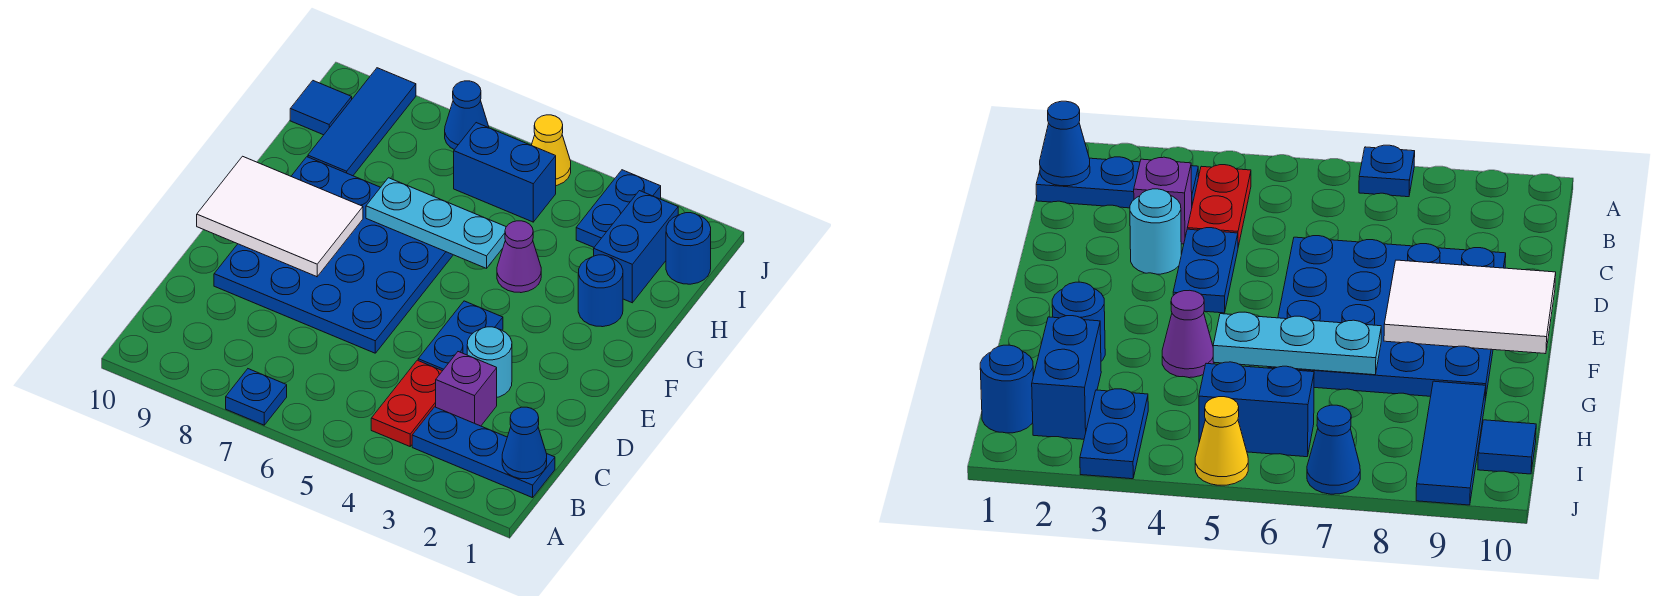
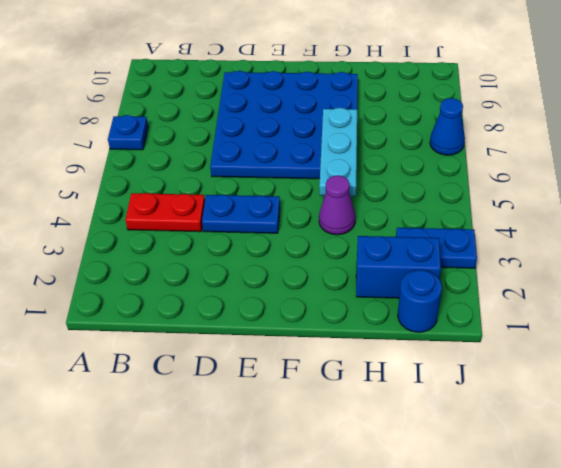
none -> blue 1x3 plate [412,407,555,498]
none -> purple 1x1 brick [436,352,497,426]
none -> cyan 1x1 round brick [467,327,512,397]

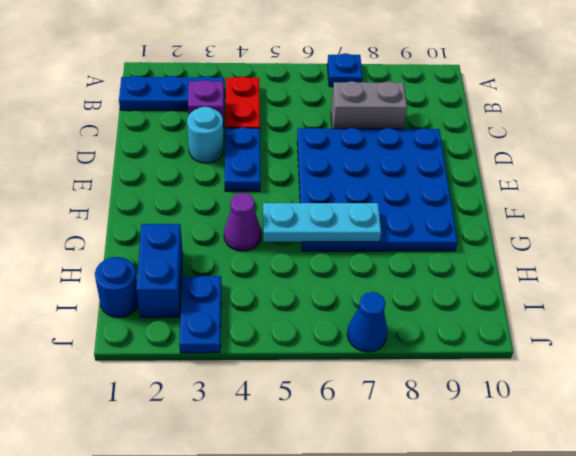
grey 1x2 brick [331,81,407,129] -> none
none -> blue 1x1 round brick [578,255,623,327]
none -> blue 1x3 tile [308,68,416,176]
none -> blue 1x2 brick [454,123,556,222]

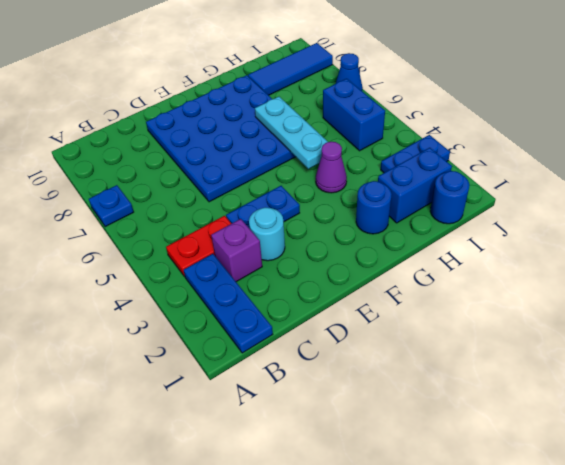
none -> blue 1x1 tile [290,81,352,135]
none -> yellow 1x1 cone [531,115,571,186]
none -> blue 1x1 cone [502,407,547,479]

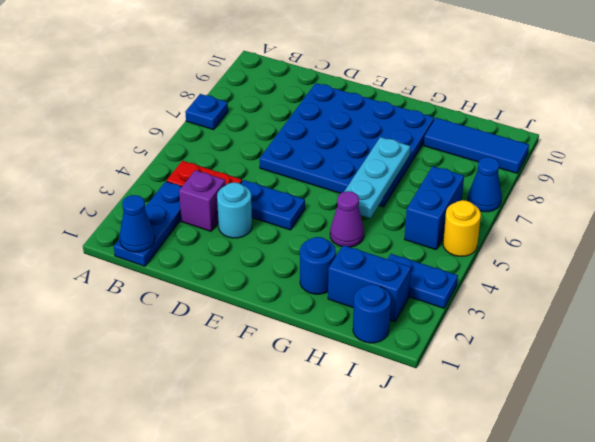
yellow 1x1 round brick [443,200,481,256] -> yellow 1x1 cone [531,115,571,186]
none -> blue 1x1 tile [290,81,352,135]
none -> white 2x3 tile [197,156,363,277]

